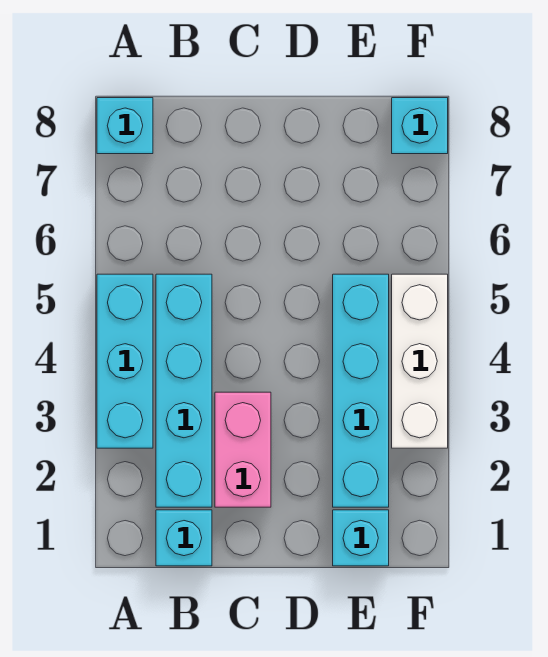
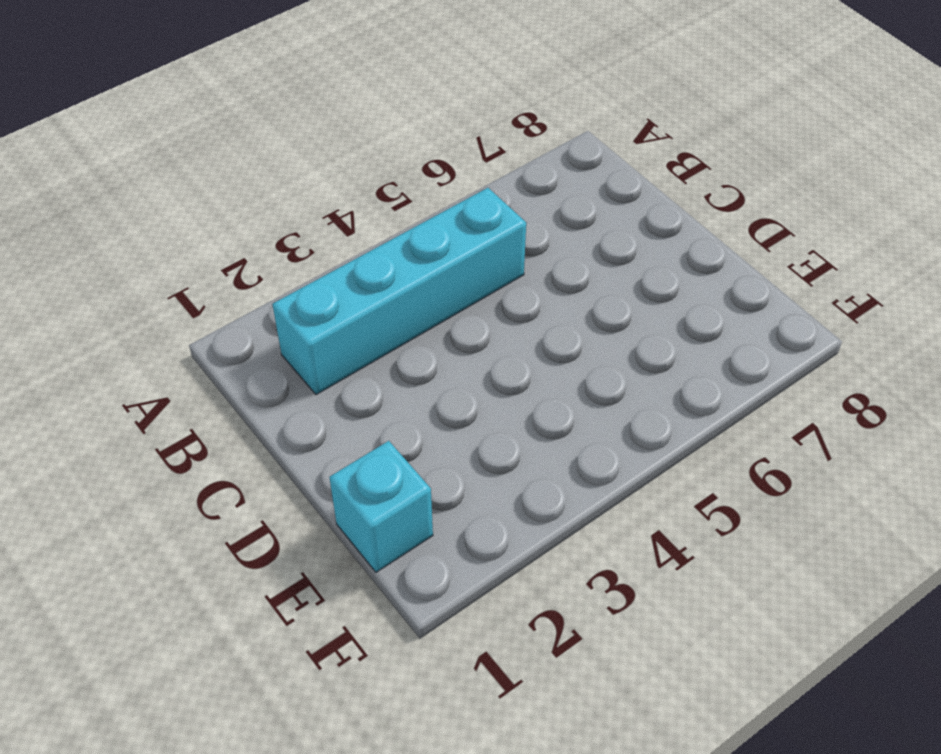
none -> cyan 1x3 brick [97,274,153,448]
none -> cyan 1x1 brick [97,98,153,154]

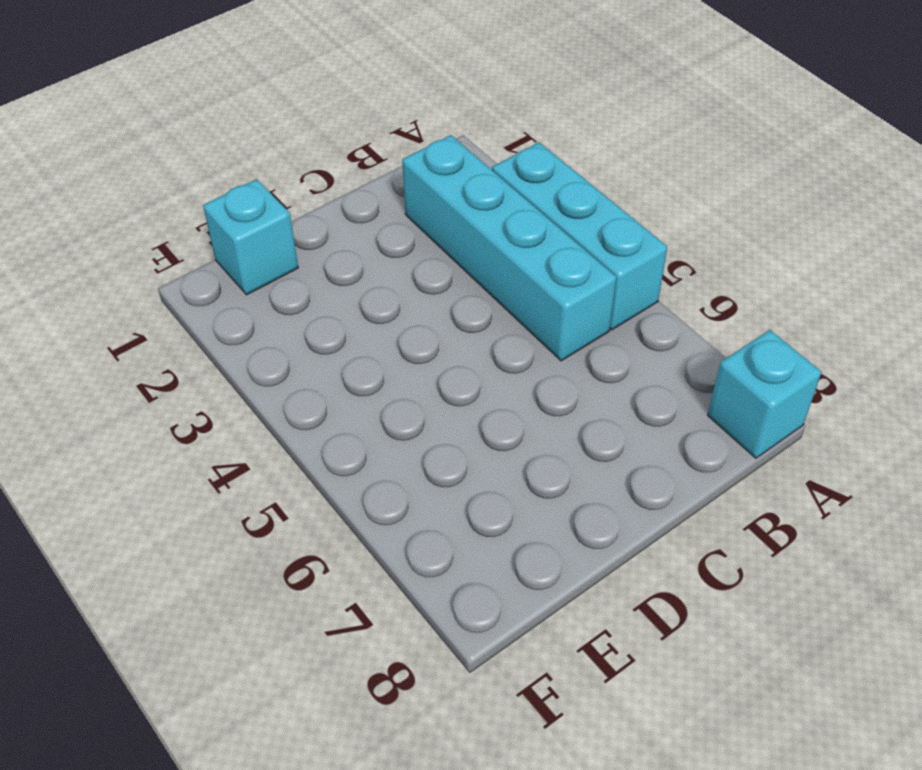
none -> cyan 1x1 brick [156,510,212,566]
none -> pink 1x2 brick [215,392,271,507]

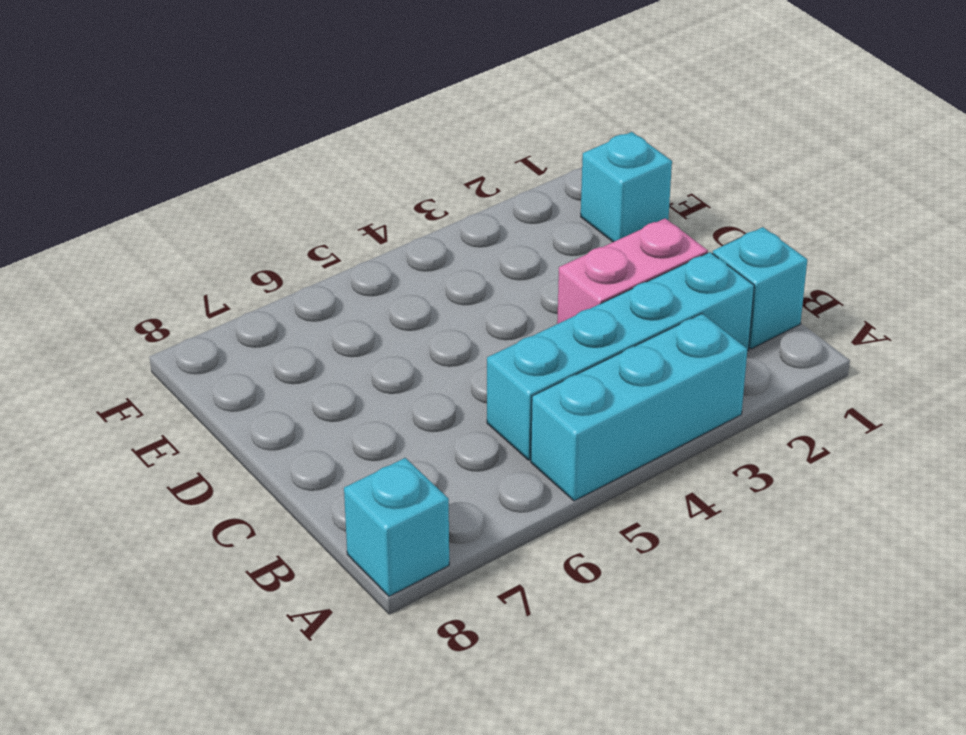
none -> cyan 1x4 brick [333,274,389,507]
none -> white 1x3 brick [392,274,448,448]

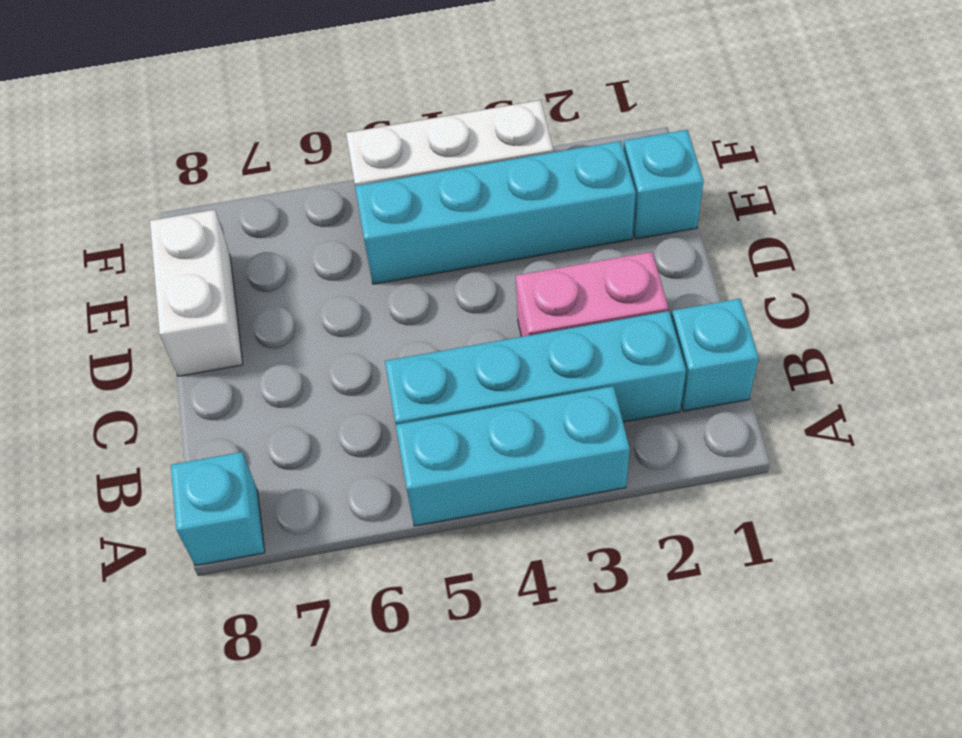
white 1x2 brick [150,210,243,376] -> none
none -> cyan 1x1 brick [392,98,448,154]

